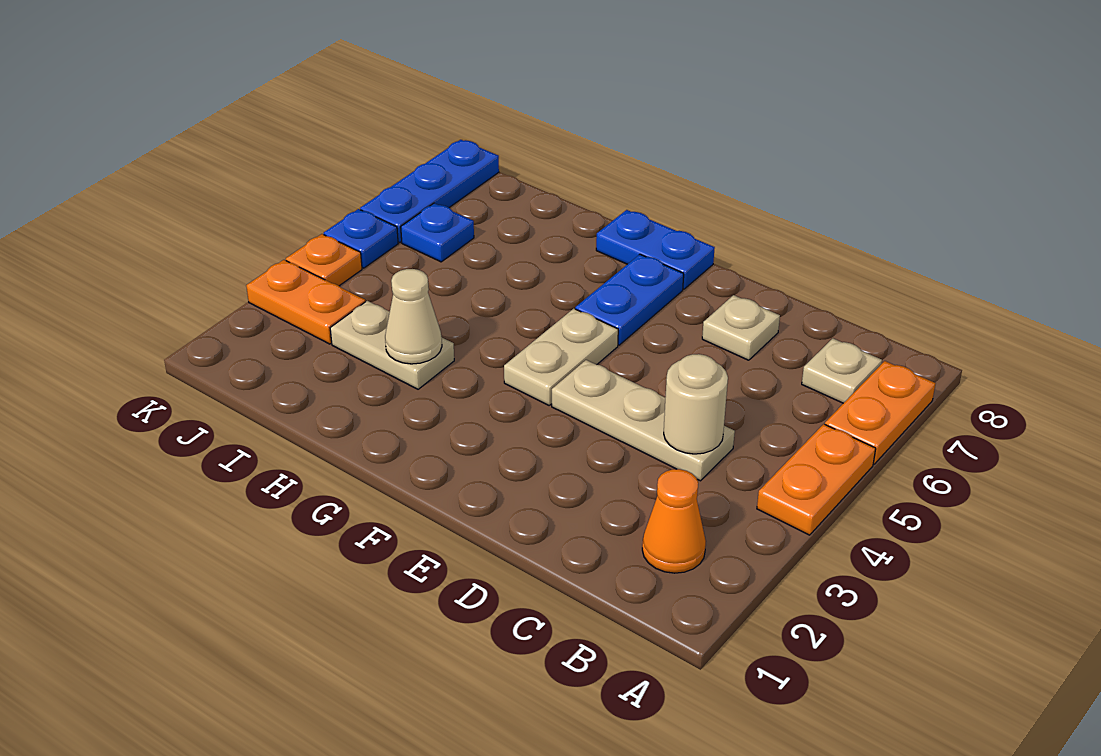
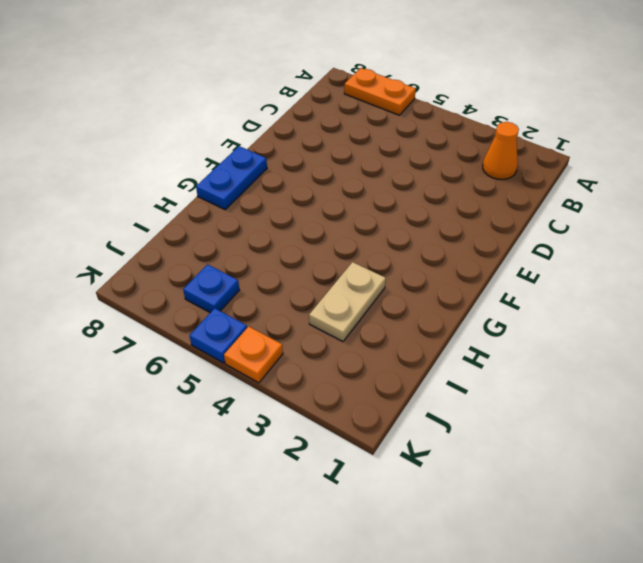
none -> orange 1x2 plate [757,424,876,535]
none -> tan 1x1 plate [802,338,882,403]
none -> tan 1x3 plate [552,360,735,481]

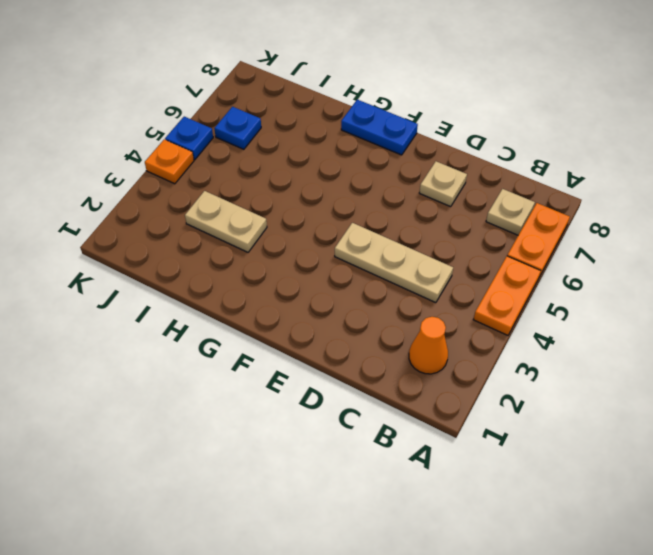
none -> tan 1x2 plate [504,309,618,405]
none -> blue 1x2 plate [575,254,684,345]
none -> orange 1x2 plate [246,260,365,344]

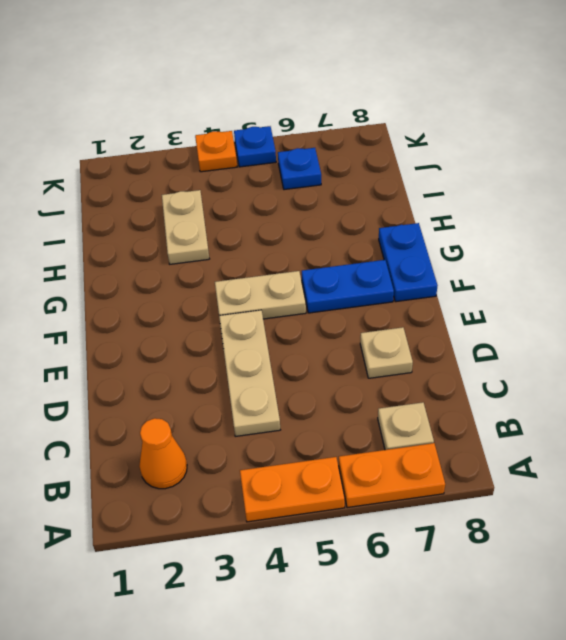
none -> orange 1x2 plate [246,260,365,344]
none -> blue 1x3 plate [360,140,499,243]
none -> tan 1x1 round brick [664,354,728,454]

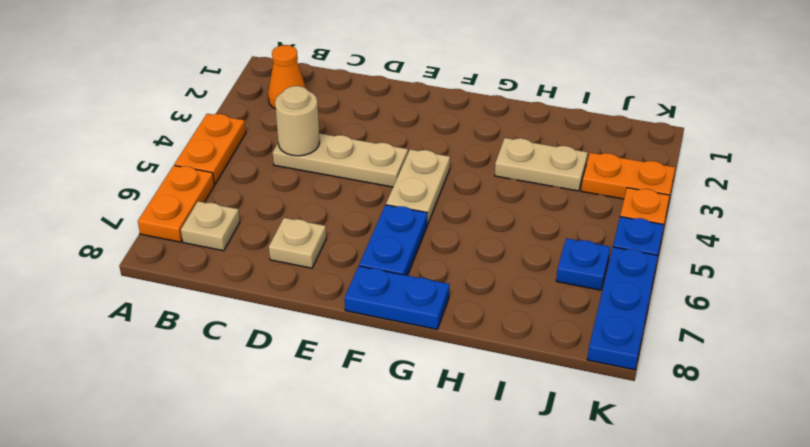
none -> tan 1x1 cone [385,269,442,364]

